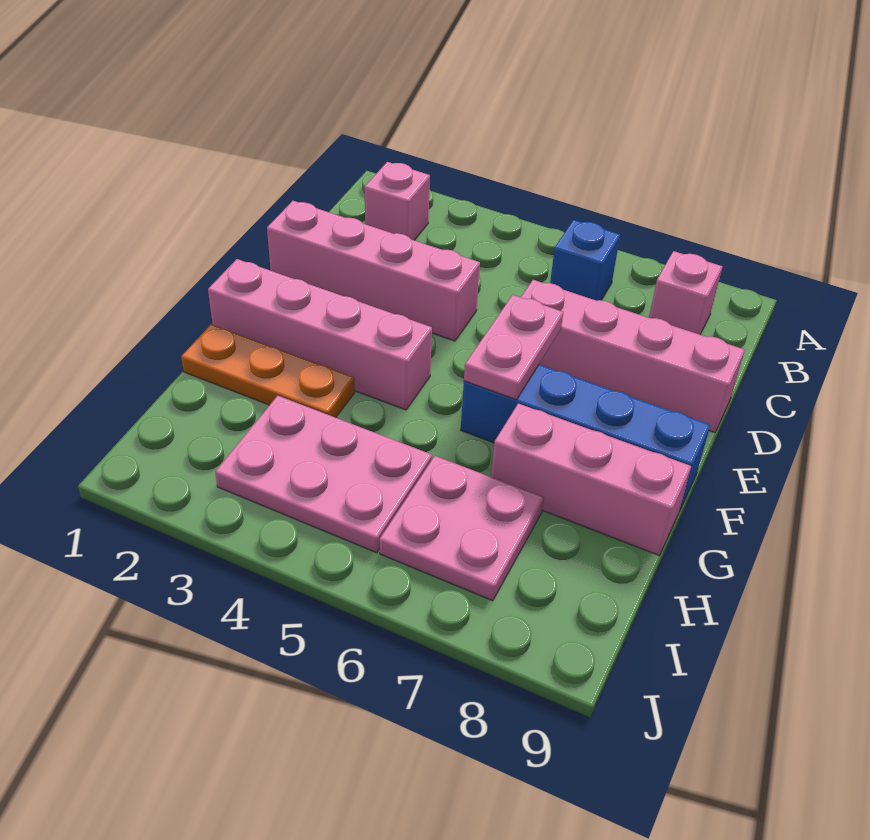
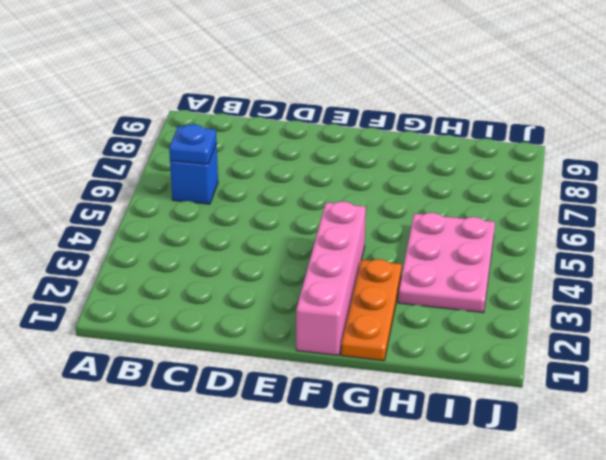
blue 1x1 plate [169,124,217,164] -> none
none -> pink 1x1 brick [365,162,430,240]
none -> pink 1x1 brick [649,251,723,335]
none -> pink 1x4 brick [267,201,480,341]

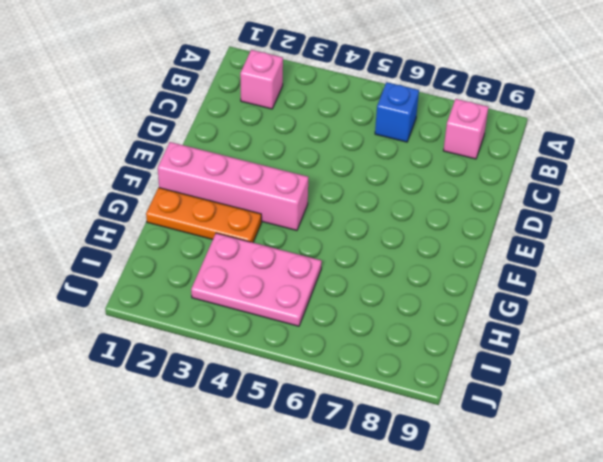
none -> pink 1x4 brick [267,201,480,341]
none -> pink 1x4 brick [521,280,745,433]
none -> blue 1x4 brick [461,365,710,511]

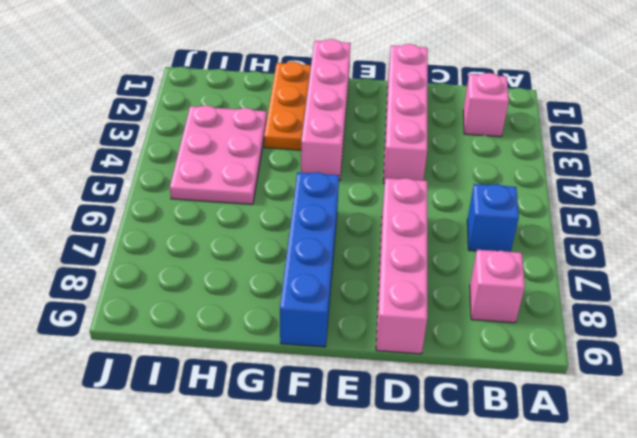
none -> pink 1x3 brick [491,403,691,555]
none -> pink 2x2 plate [380,456,544,601]
none -> pink 1x2 plate [464,295,563,400]

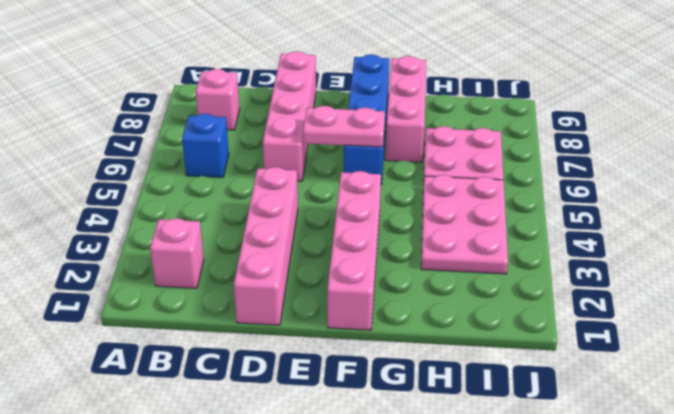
none -> orange 1x3 plate [181,325,355,418]

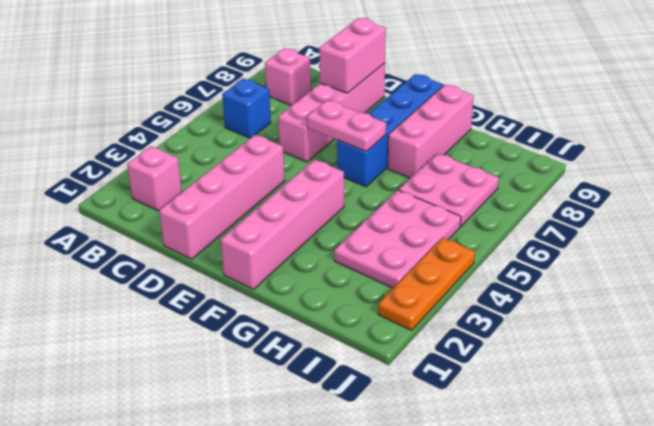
pink 1x2 brick [319,18,386,93] -> none
orange 1x3 plate [378,238,475,330] -> orange 1x3 plate moved to [181,325,355,418]

